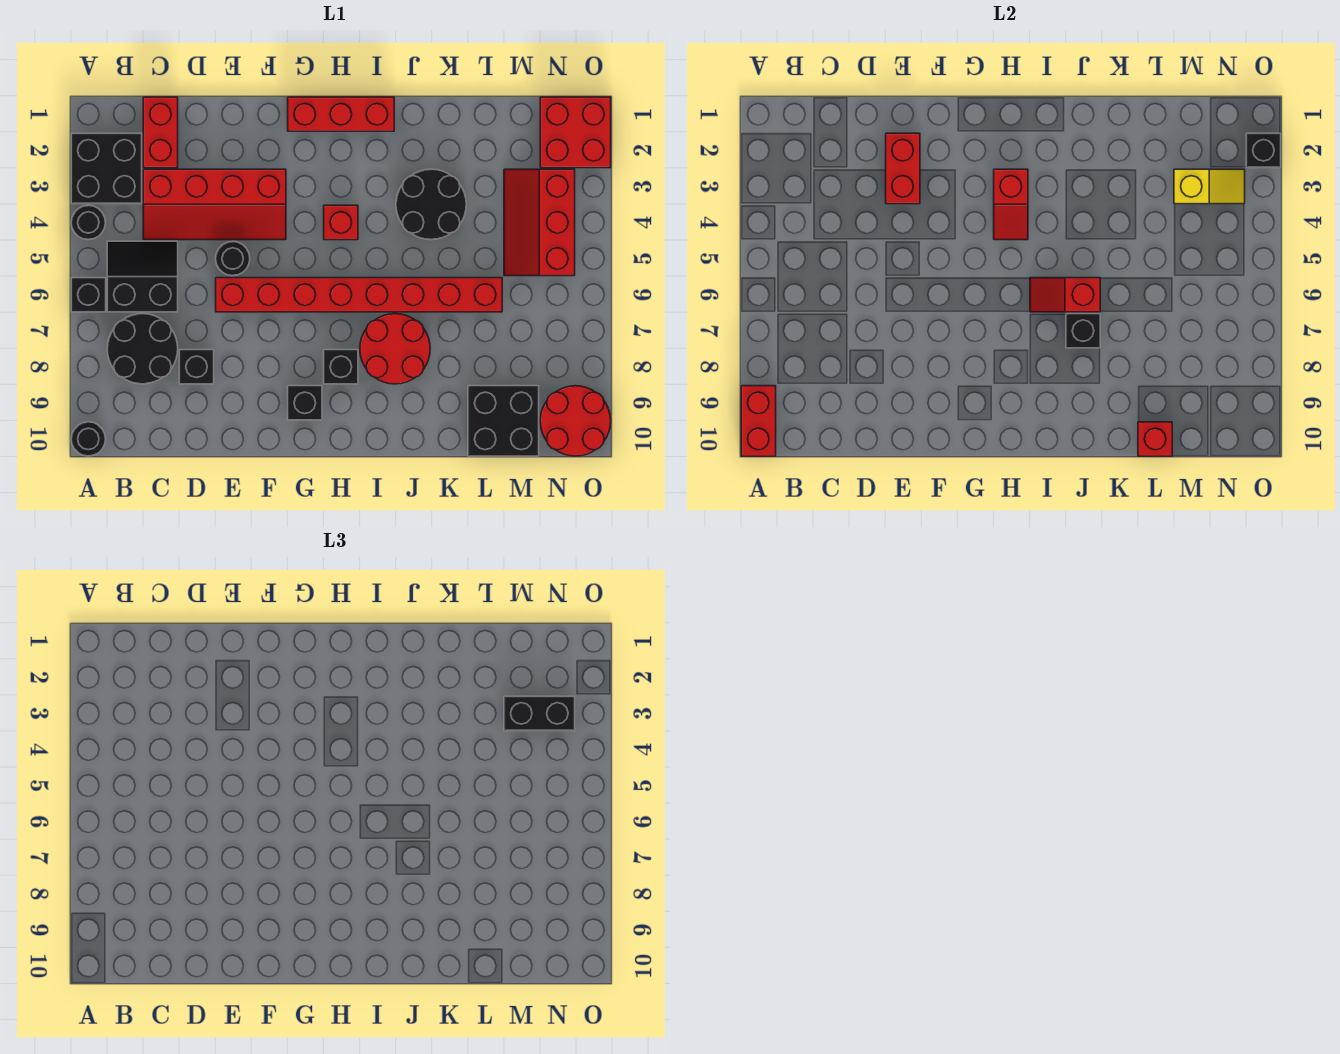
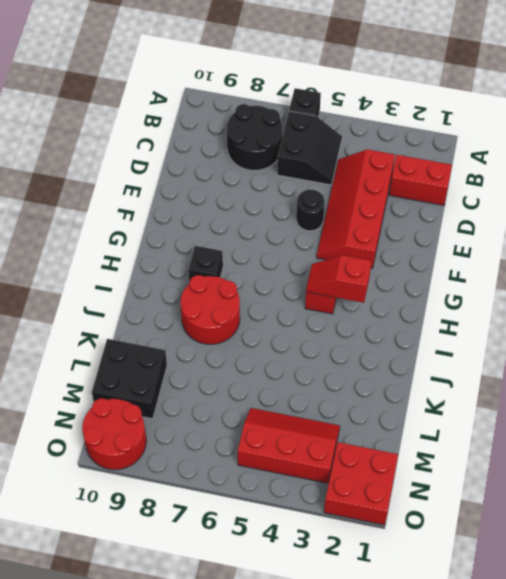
none -> black 2x2 brick [71,133,142,204]
none -> black 1x1 round brick [71,205,105,240]
none -> black 1x1 round brick [71,422,105,456]
none -> black 1x1 brick [179,350,214,384]

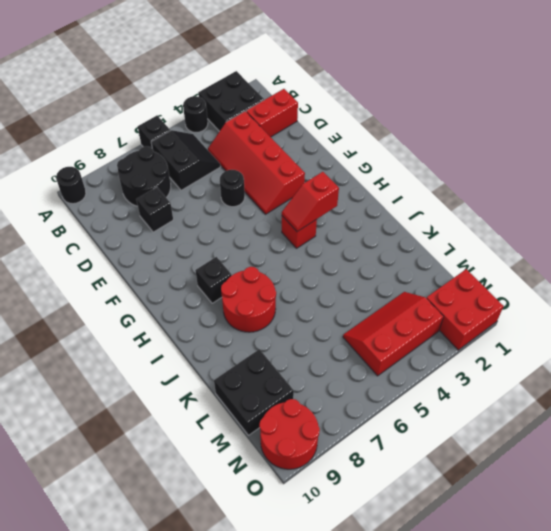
none -> red 1x8 brick [216,278,502,312]
none -> red 1x3 brick [288,97,394,131]
none -> black 1x1 brick [288,386,322,420]
none -> black 2x2 round brick [396,169,466,240]

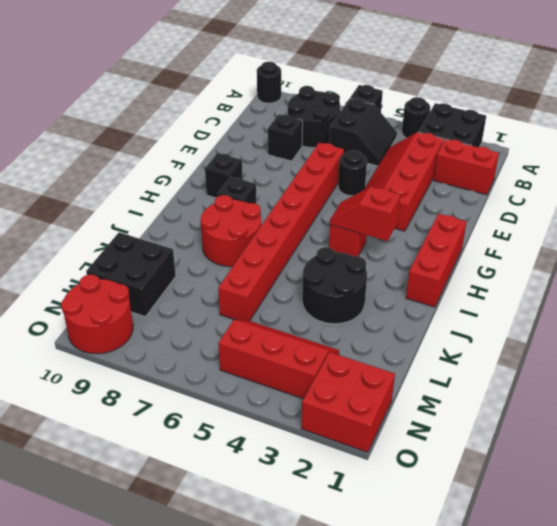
none -> red 1x2 brick [741,386,776,456]
none -> red 1x2 brick [886,133,920,204]
none -> red 1x2 slope [1030,278,1100,312]
none -> black 1x1 brick [1066,314,1100,348]

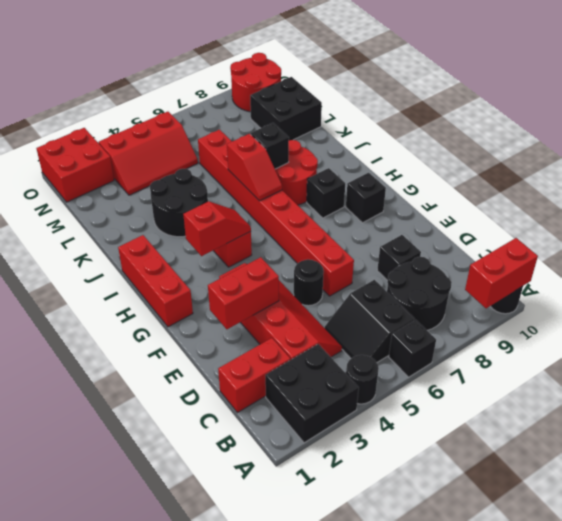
none -> red 1x1 brick [1138,422,1172,456]
none -> yellow 1x2 slope [1174,169,1245,204]
none -> black 1x1 brick [1246,133,1281,168]
none -> black 1x2 brick [504,696,575,731]

